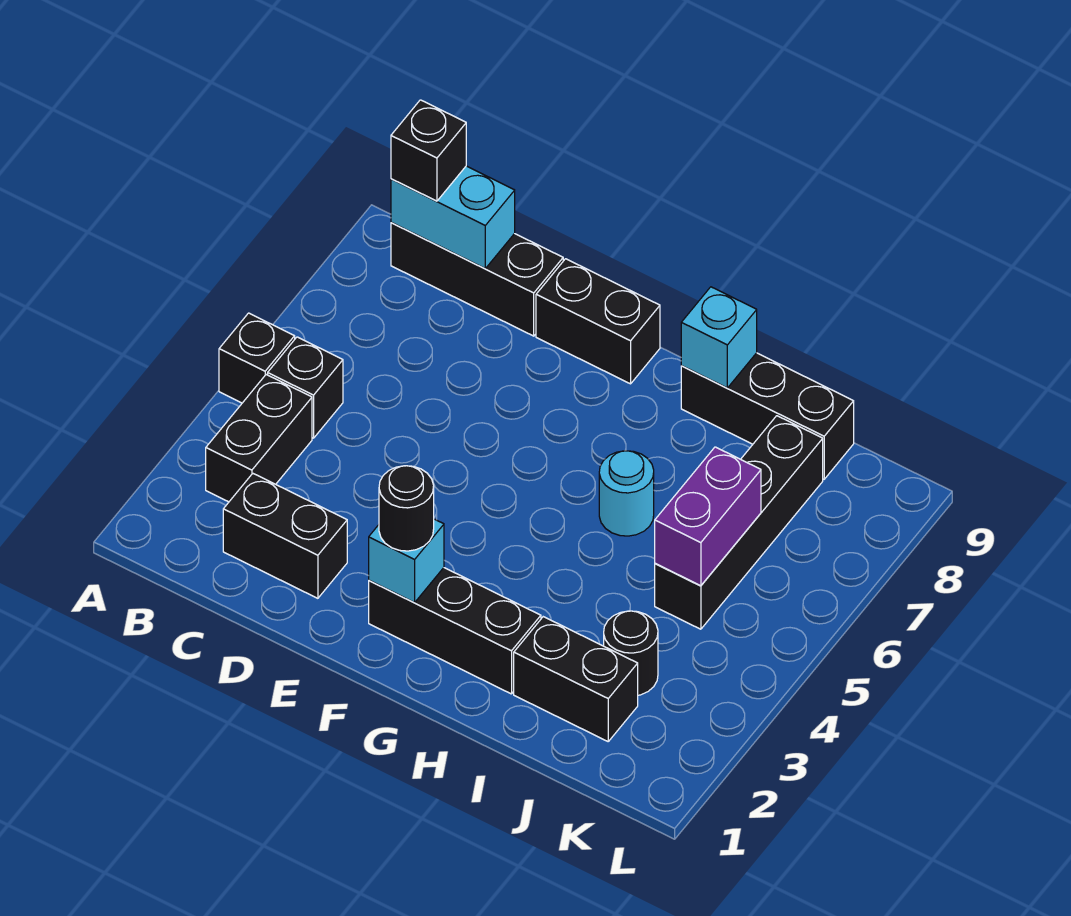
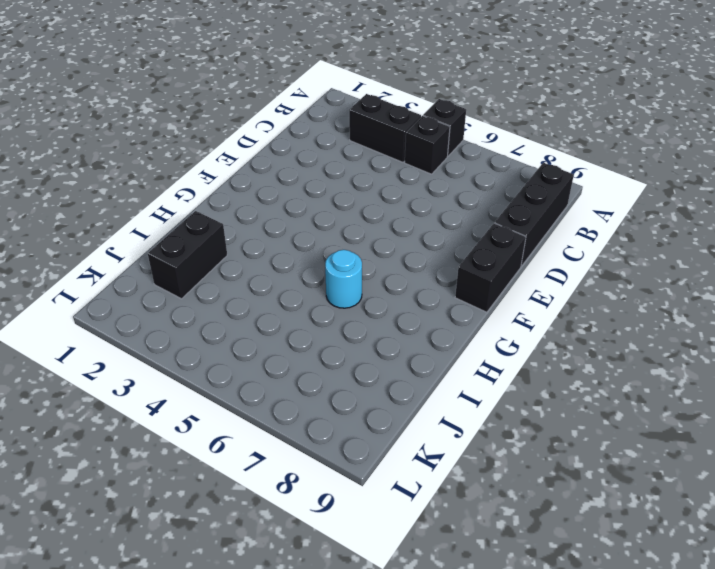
none -> black 1x2 brick [223,474,347,598]
none -> black 1x3 brick [369,568,541,694]
none -> black 1x3 brick [681,353,854,479]

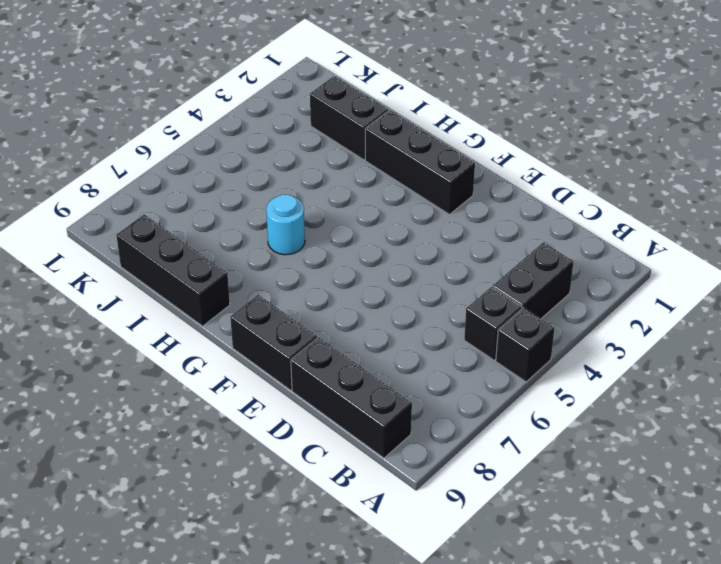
none -> black 1x2 brick [223,474,347,598]
none -> black 1x1 round brick [604,611,658,695]
none -> black 1x4 brick [655,416,823,629]

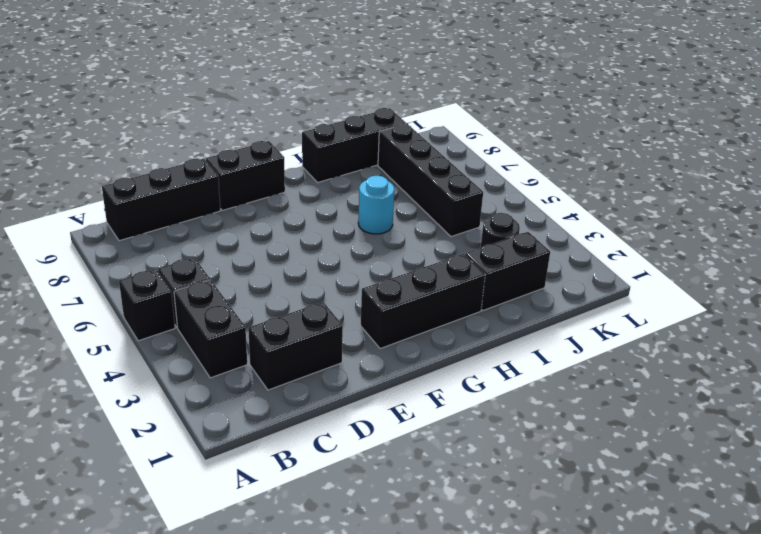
none -> cyan 1x2 brick [391,166,515,269]
none -> cyan 1x1 brick [369,519,444,603]
none -> cyan 1x1 brick [681,287,757,388]

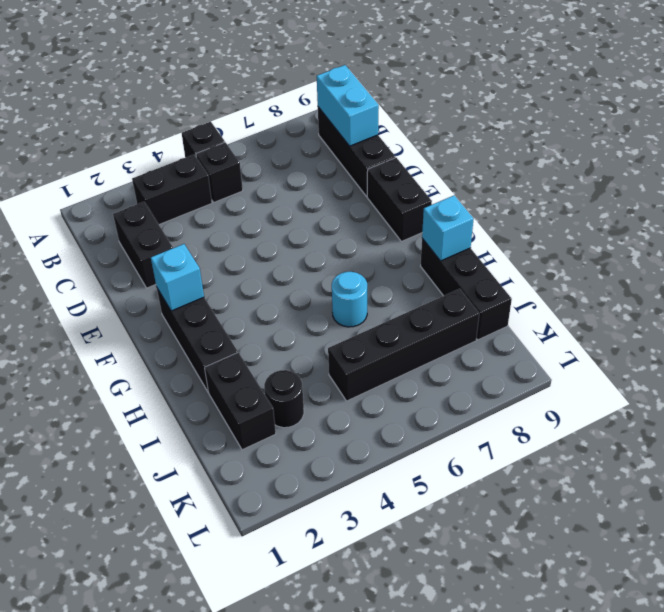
none -> purple 1x2 brick [655,447,761,586]
none -> black 1x1 brick [391,100,466,201]
none -> black 1x1 round brick [379,466,434,551]

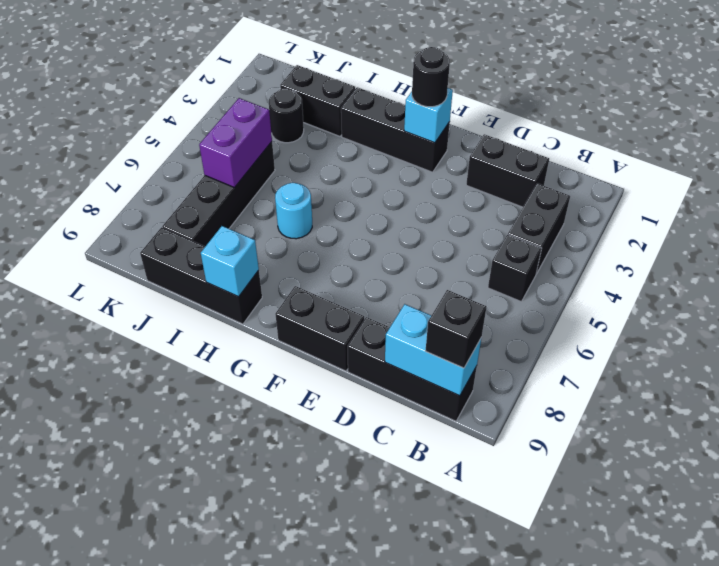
none -> black 1x1 brick [219,313,295,403]

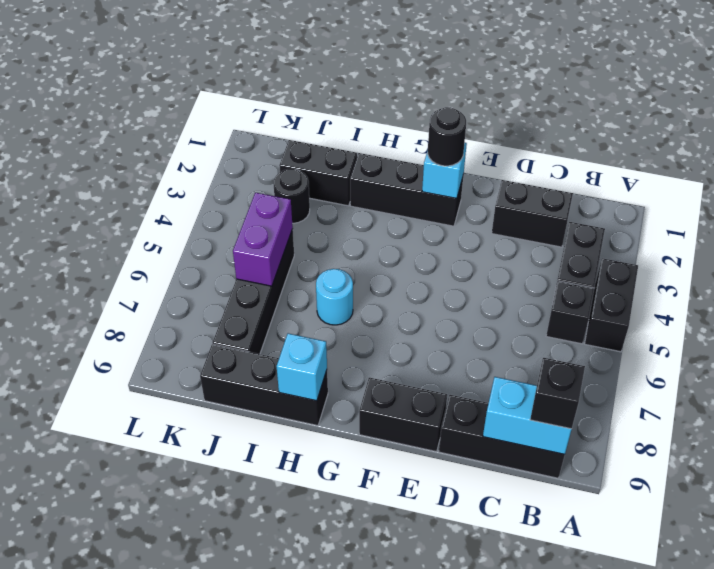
black 1x2 brick [585,258,638,352] -> black 1x1 brick [219,313,295,403]

